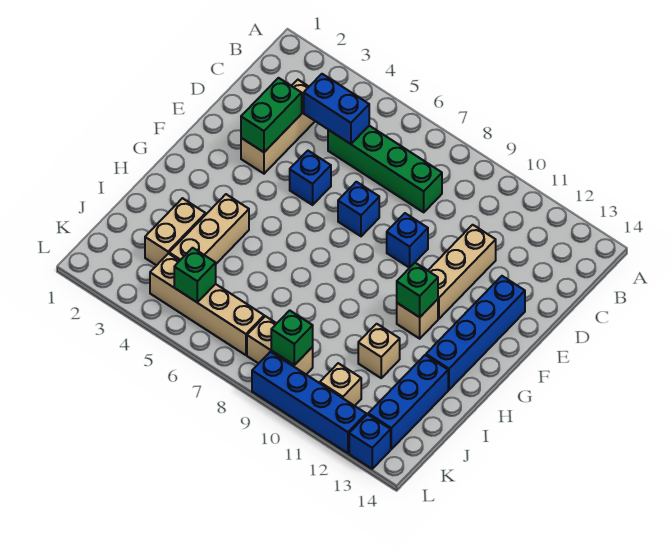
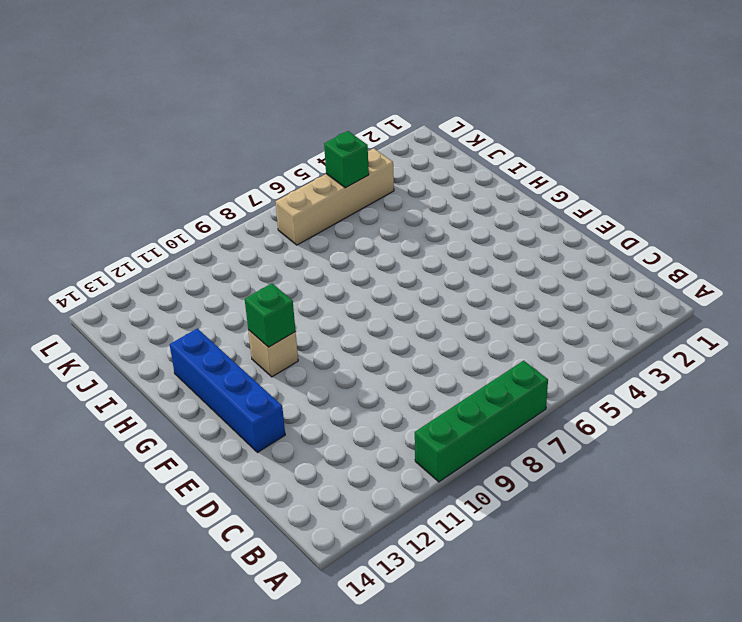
green 1x4 brick [415,361,548,482] -> green 1x4 brick moved to [328,126,442,212]
none -> tan 1x3 brick [241,80,315,174]
none -> tan 1x3 brick [428,225,496,319]
none -> blue 1x1 brick [290,151,331,205]

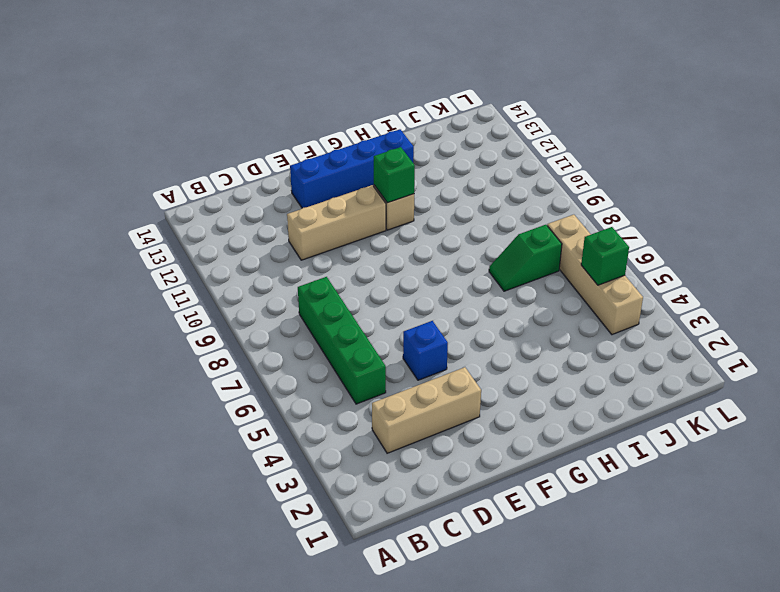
green 1x2 slope [489,225,562,291] -> none
none -> blue 1x1 brick [338,182,379,236]
none -> blue 1x1 brick [387,213,428,268]
none -> tan 1x3 brick [169,194,249,264]

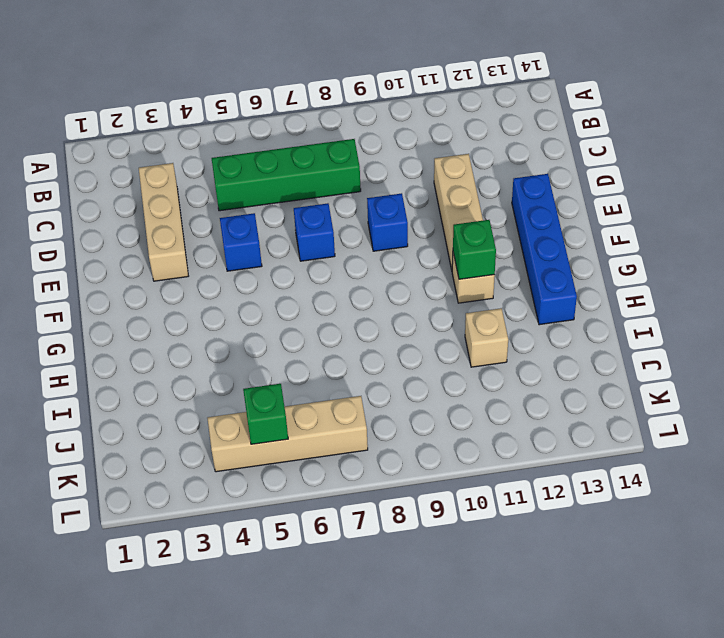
none -> tan 1x3 brick [169,194,249,264]
none -> tan 1x2 brick [145,198,206,265]
none -> blue 1x3 brick [368,355,448,449]

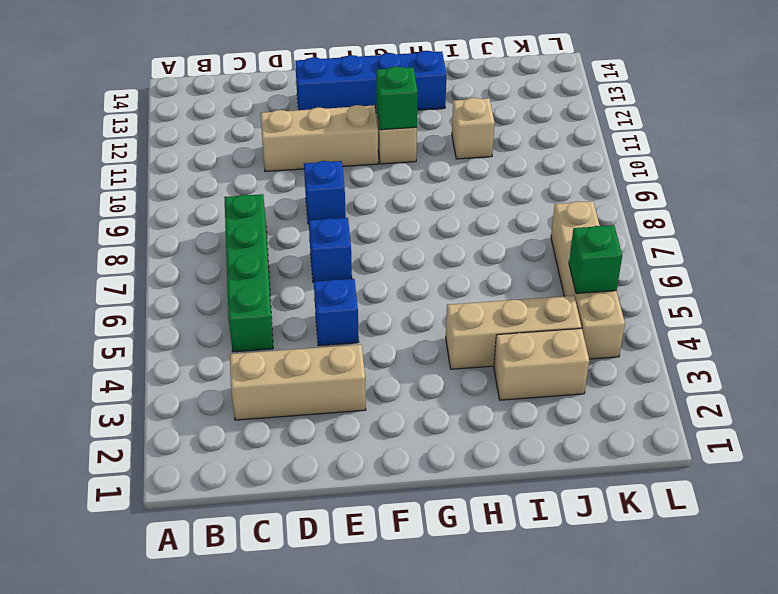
none -> blue 1x3 brick [368,355,448,449]
none -> tan 1x2 brick [247,316,313,374]
none -> tan 1x1 brick [320,363,361,406]

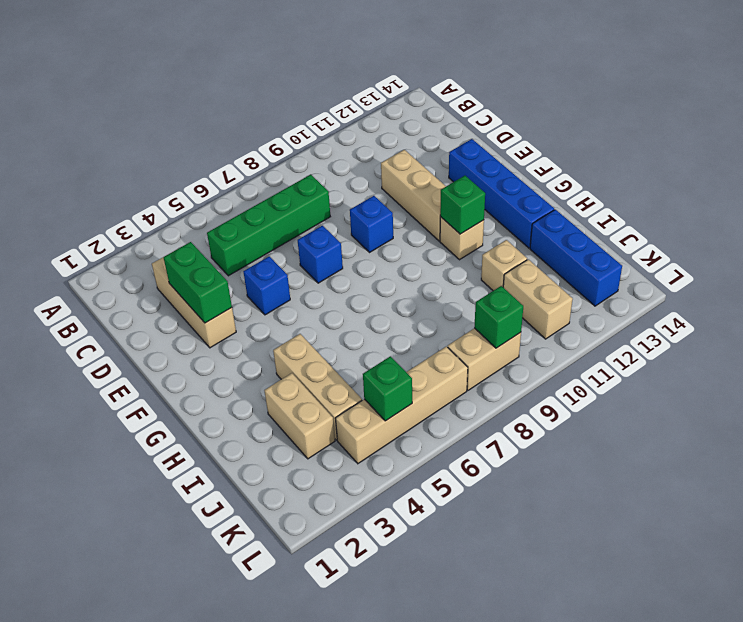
tan 1x2 brick [503,259,573,339] -> tan 1x1 brick [320,363,361,406]
none -> blue 1x4 brick [252,352,366,453]
none -> blue 1x1 brick [349,414,391,469]
none -> blue 1x2 brick [304,74,369,144]

